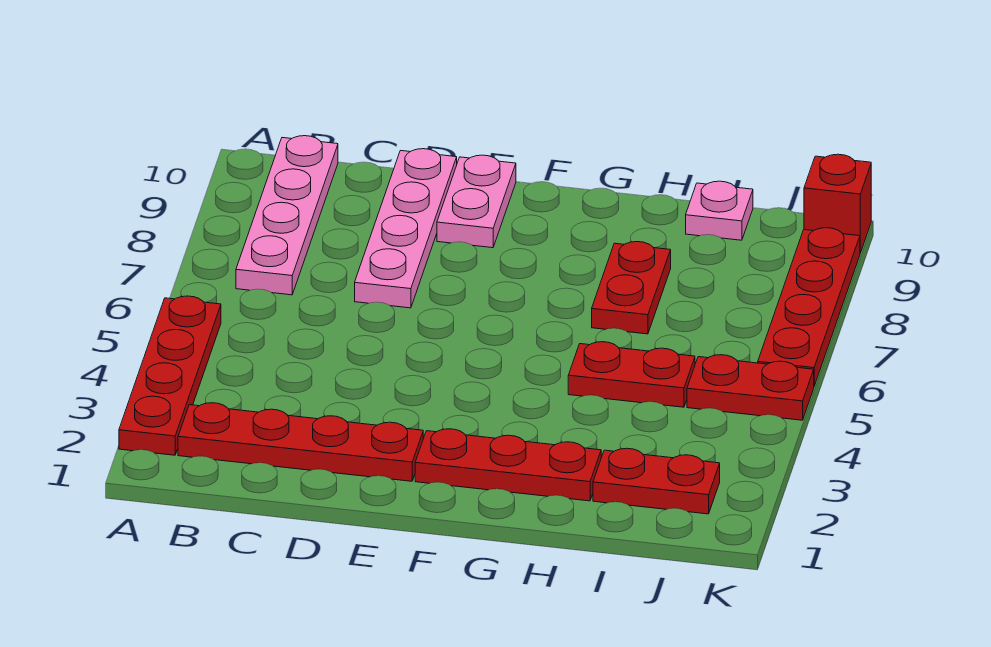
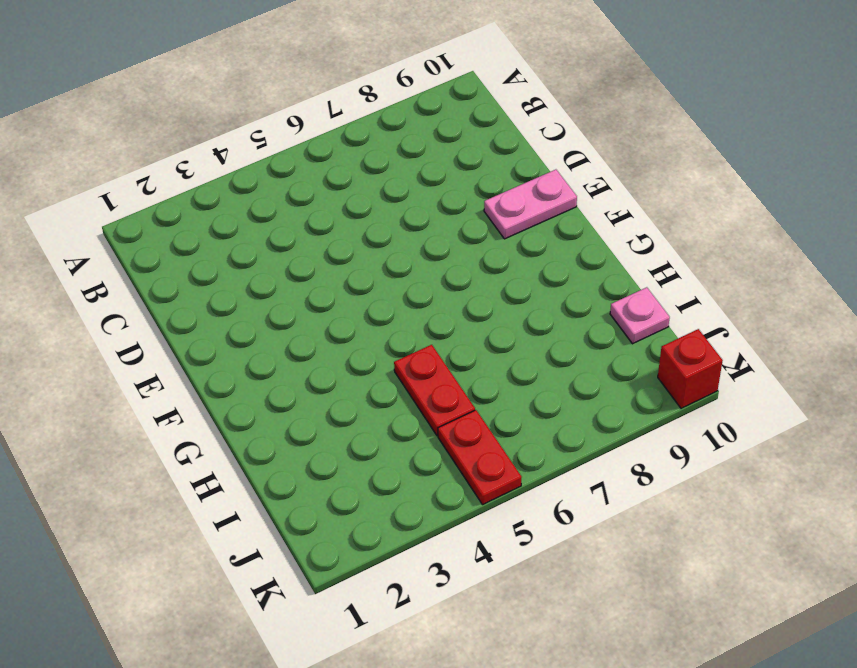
none -> red 1x4 plate [119,296,221,455]
none -> red 1x4 plate [178,403,423,481]
none -> pink 1x4 plate [236,136,338,295]

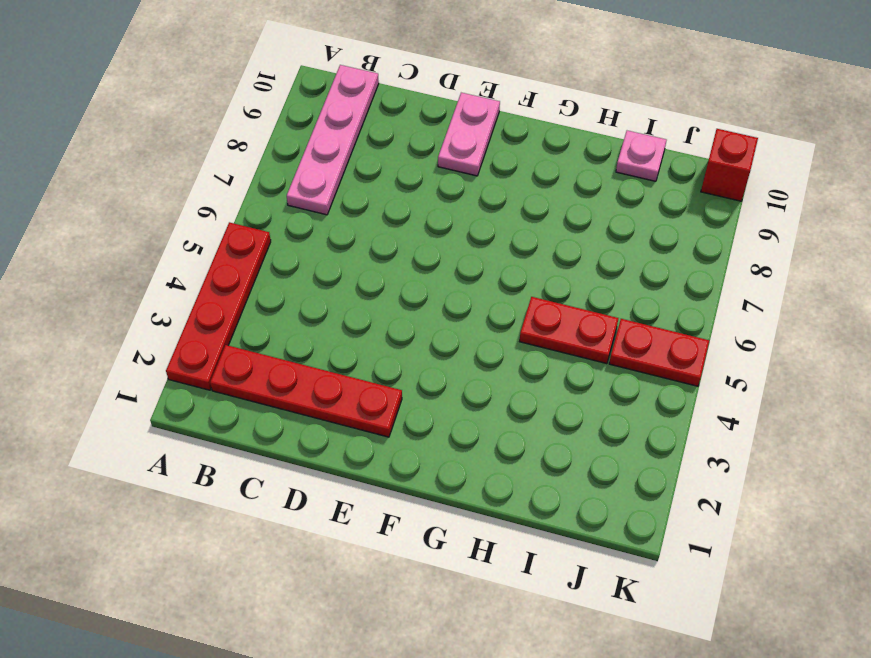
none -> pink 1x4 plate [355,149,457,308]
none -> red 1x3 plate [415,429,601,501]
none -> red 1x2 plate [592,242,671,334]

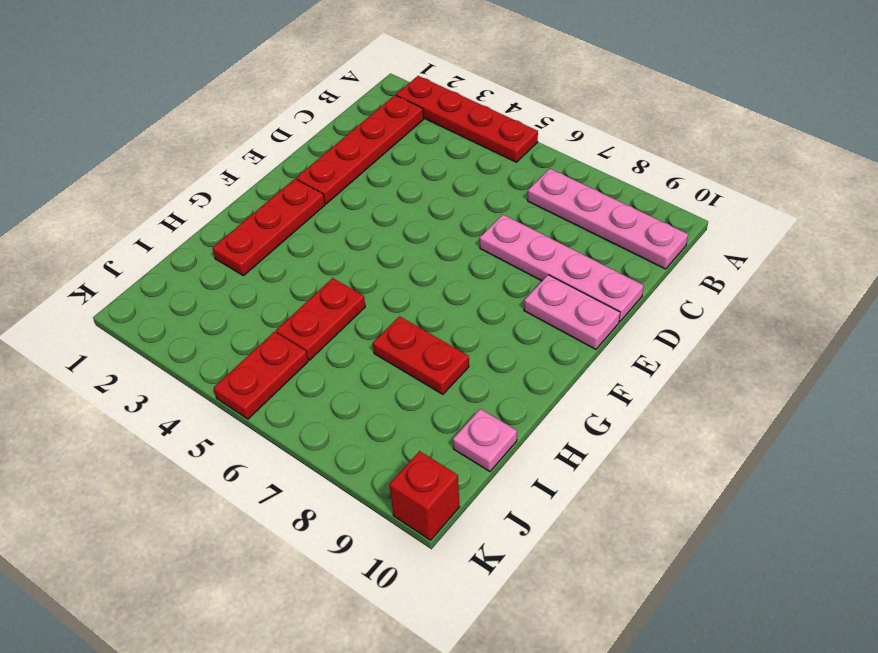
none -> red 1x2 plate [593,448,720,514]
none -> red 1x4 plate [758,228,860,386]

